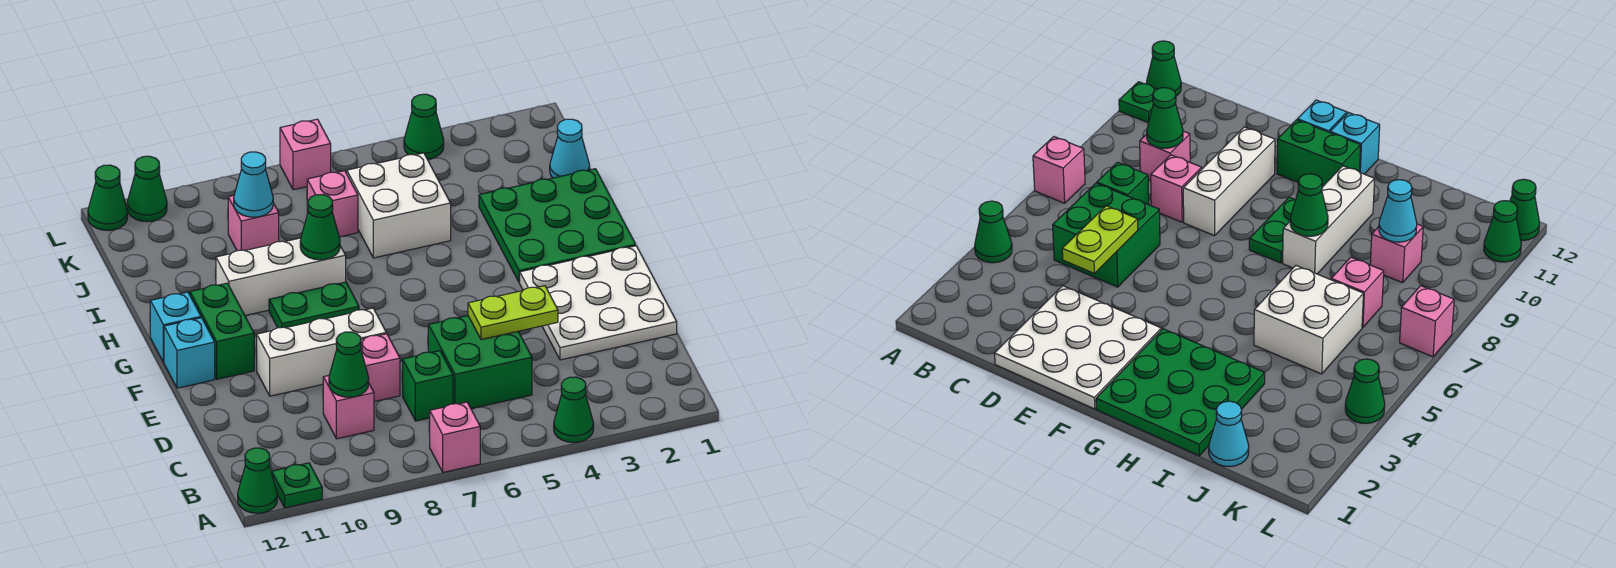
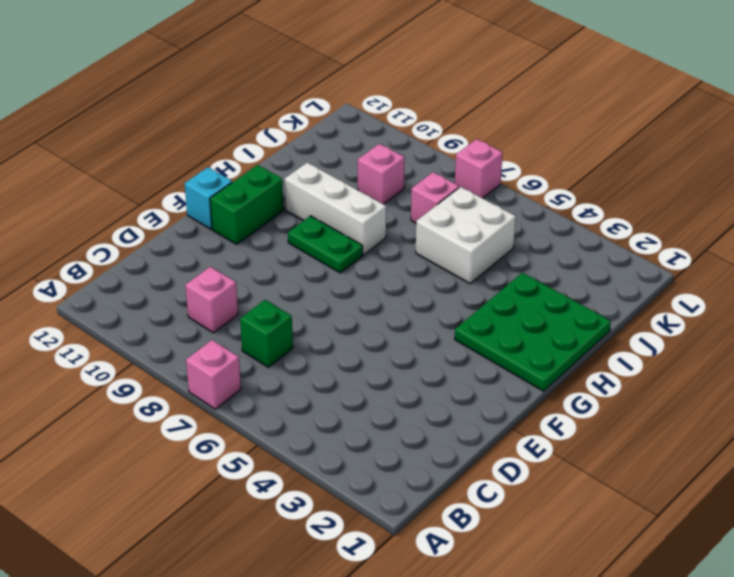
none -> green 1x1 cone [554,377,594,442]
none -> green 1x1 plate [272,463,322,508]
none -> green 1x1 cone [238,448,277,513]

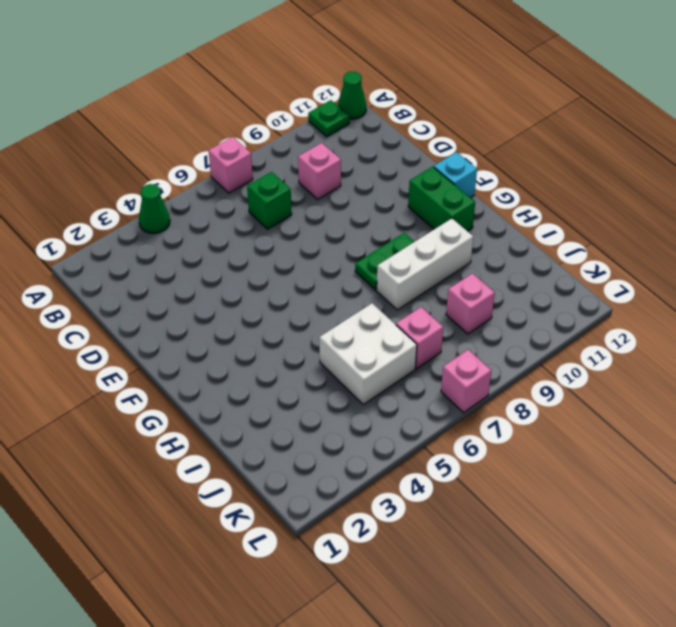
none -> green 2x2 brick [428,316,532,409]
none -> white 3x3 plate [520,246,677,360]
none -> pink 1x1 brick [361,334,400,402]

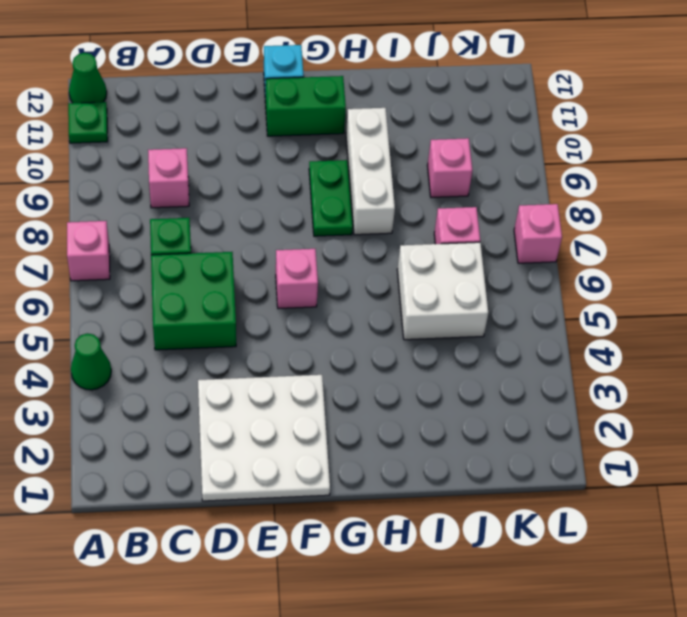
pink 1x1 brick [276,249,318,309] -> pink 1x1 brick moved to [361,334,400,402]
none -> white 1x3 brick [257,308,386,396]
none -> green 3x3 plate [479,169,636,283]
none -> cyan 1x1 brick [150,292,201,362]

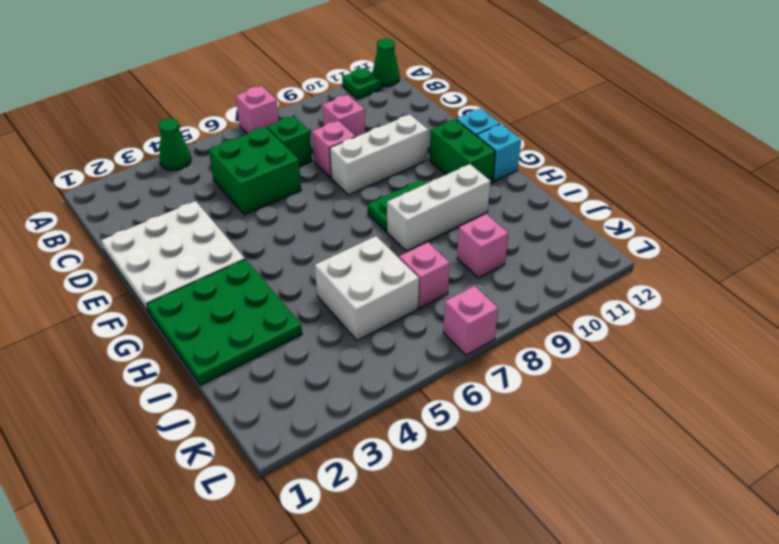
none -> cyan 1x1 cone [550,119,590,178]
none -> green 1x1 cone [404,94,444,159]
none -> green 1x1 cone [127,156,167,222]

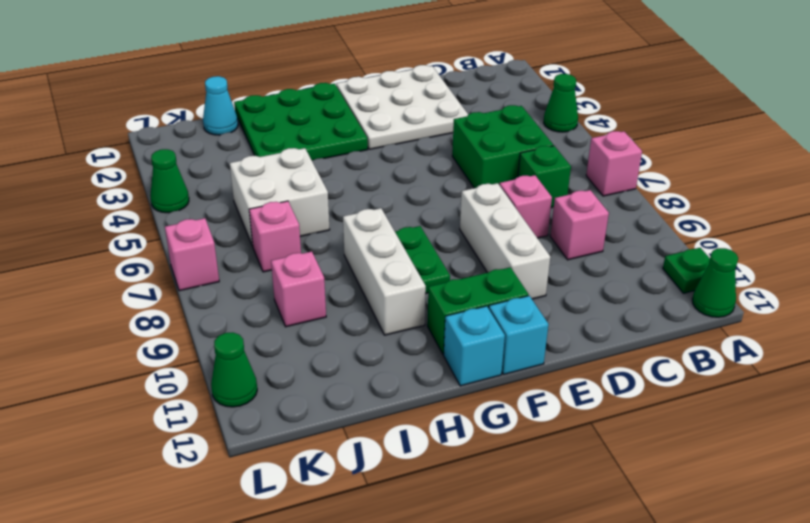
none -> green 1x1 cone [88,165,128,230]
none -> green 1x1 cone [329,332,369,397]
none -> lime 1x2 plate [468,286,558,340]

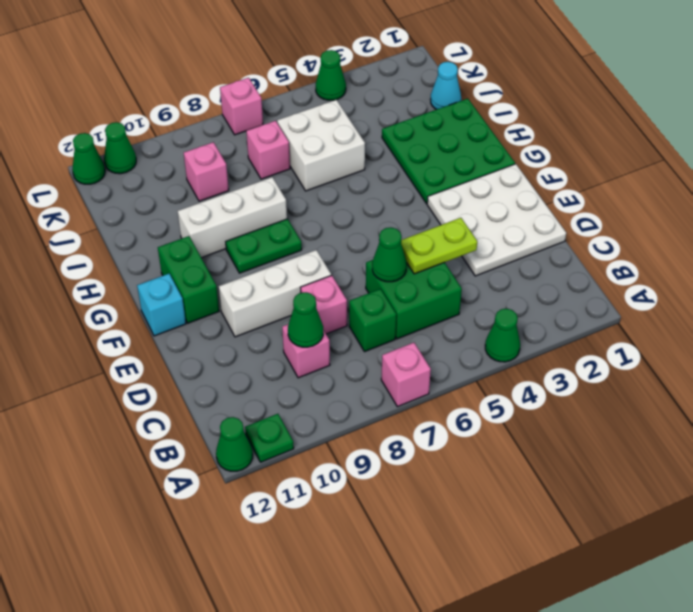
green 1x1 cone [372,227,407,282] -> green 1x1 cone moved to [300,194,340,260]
none -> cyan 1x1 brick [150,292,201,362]
none -> cyan 1x1 cone [234,152,273,217]

